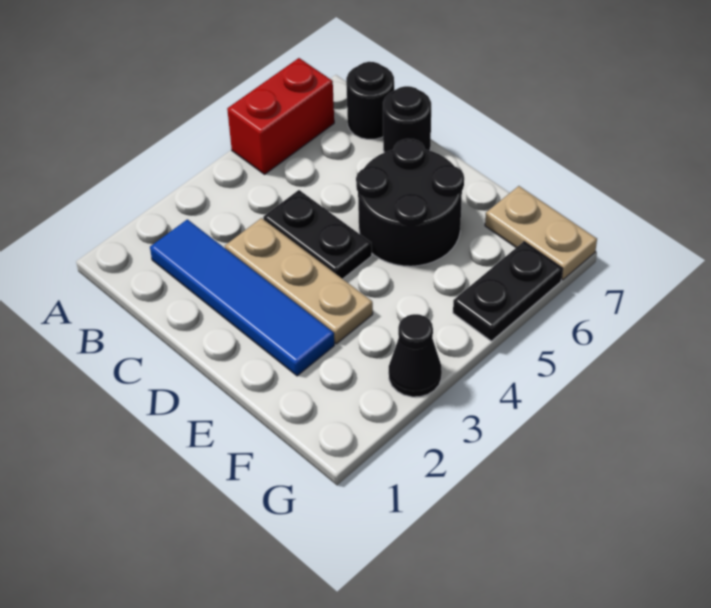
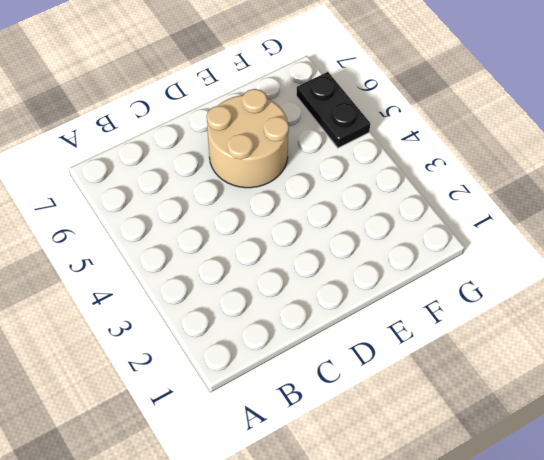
tan 2x2 round brick [207,89,289,188] -> black 2x2 round brick [356,139,464,266]
none -> red 1x2 brick [227,58,334,174]
none -> blue 1x4 tile [150,219,334,376]

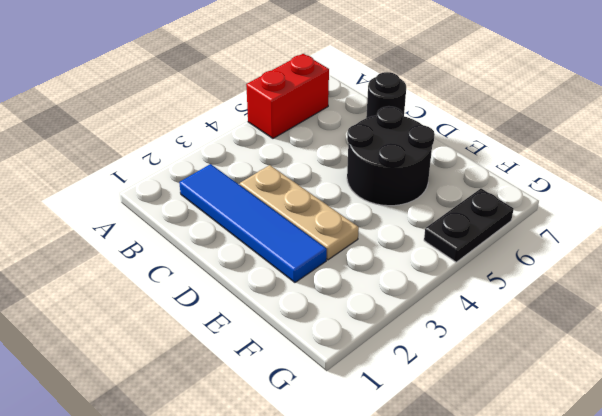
none -> black 1x1 round brick [346,62,394,139]
none -> black 1x2 plate [263,190,372,279]

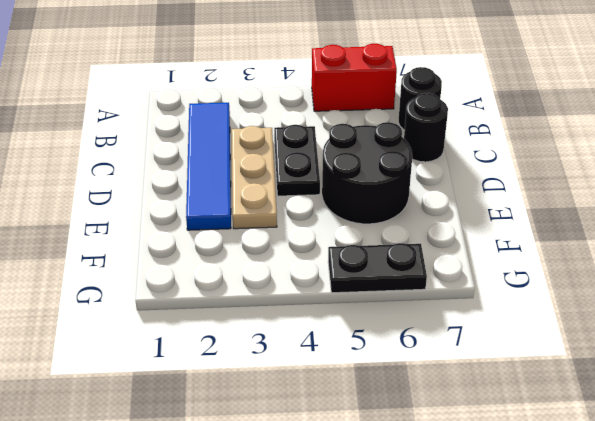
none -> tan 1x2 plate [485,186,597,280]
none -> black 1x1 cone [389,314,442,397]

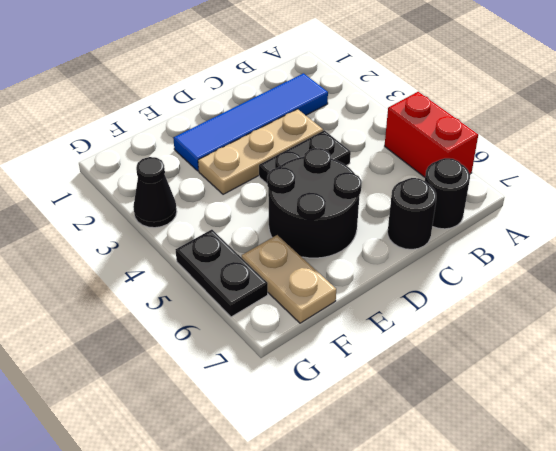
tan 1x2 plate [242,235,336,323] -> tan 1x2 plate turned to [485,186,597,280]

